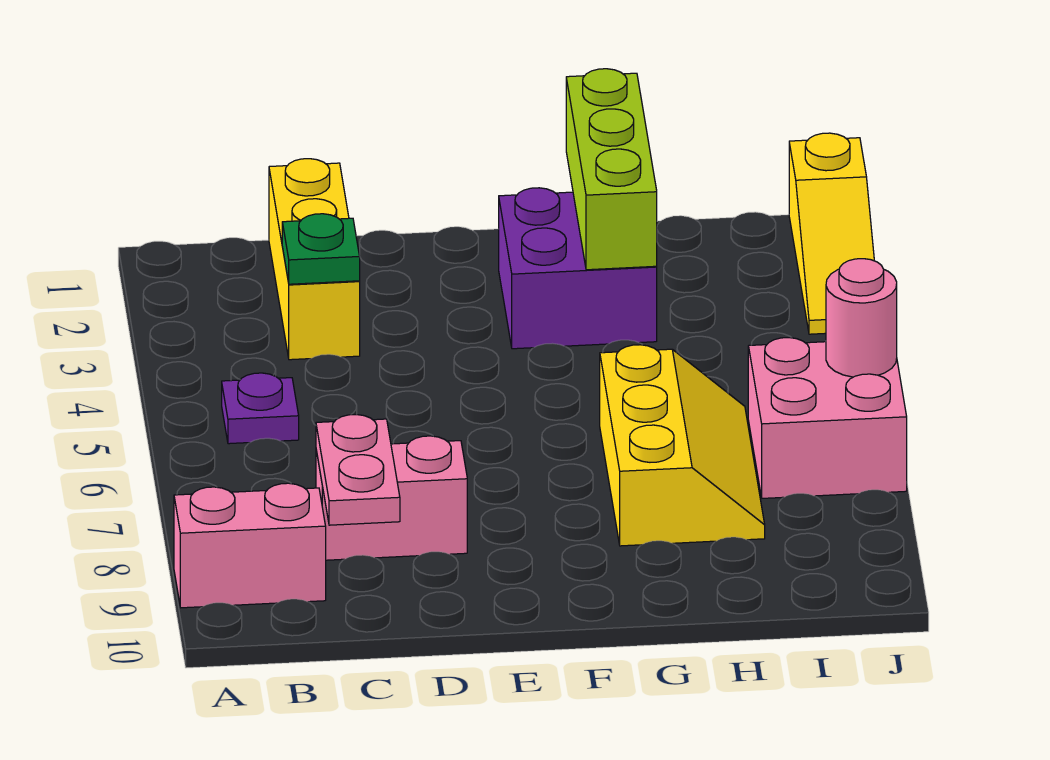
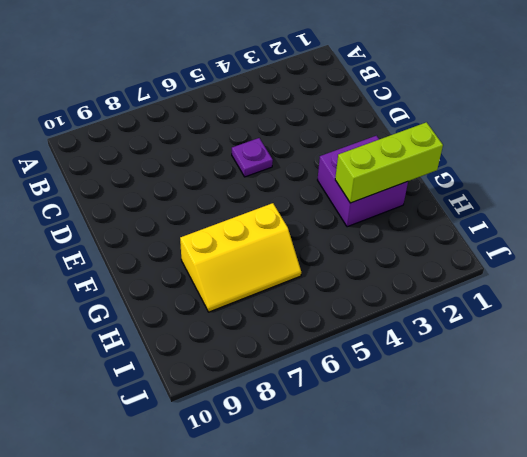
purple 1x1 plate [232,138,273,177] -> purple 1x1 plate moved to [222,373,299,444]
none -> pink 1x2 brick [174,483,326,608]
none -> yellow 1x3 brick [269,159,360,360]
none -> pink 1x2 brick [316,436,467,560]

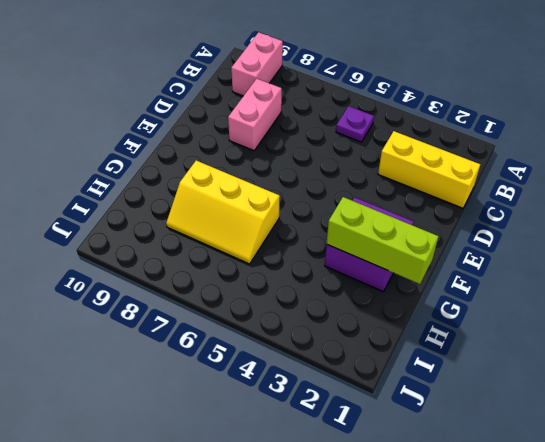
none -> pink 2x2 brick [748,338,907,498]
none -> yellow 1x3 slope [789,133,874,334]
none -> green 1x1 plate [282,214,360,284]

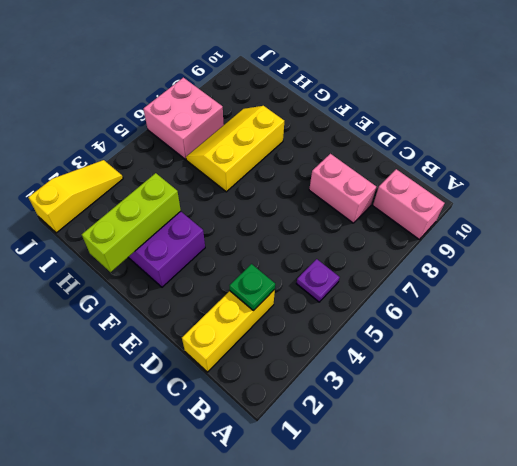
none -> pink 1x2 plate [316,415,400,525]
none -> pink 1x1 round brick [826,259,897,377]

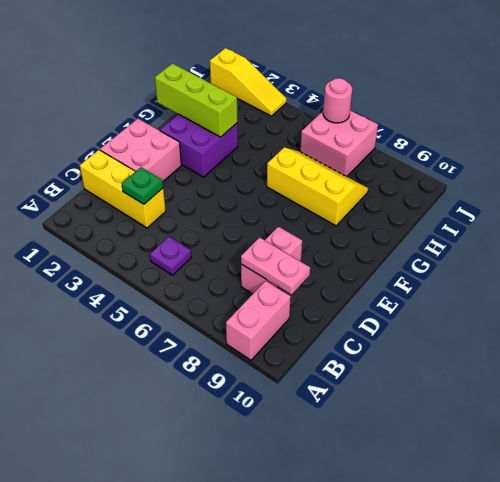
pink 2x2 brick [100,119,181,181] -> none

